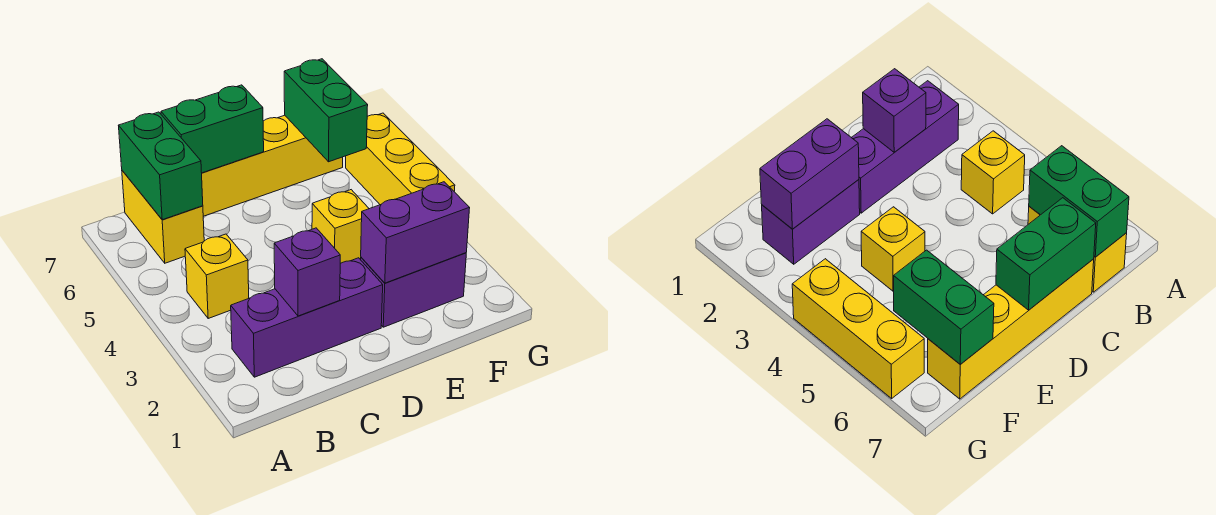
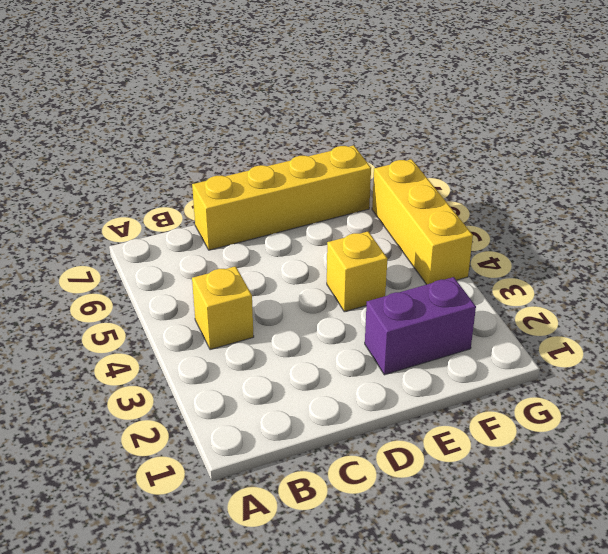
none -> purple 1x3 brick [231,258,383,377]
none -> yellow 1x2 brick [122,171,204,263]
none -> green 1x2 brick [119,112,203,220]

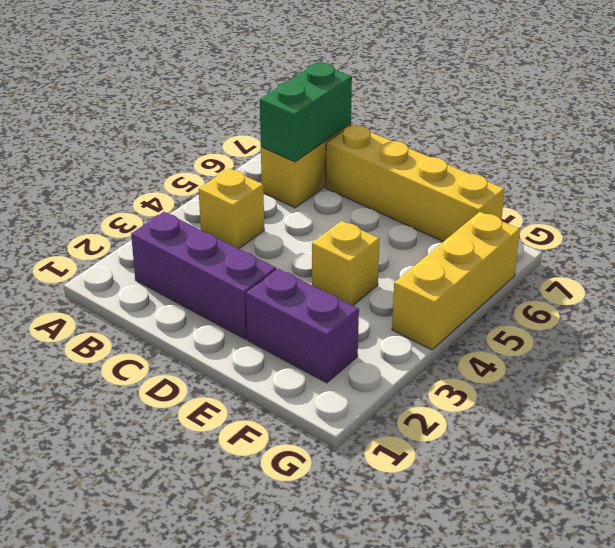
none -> purple 1x1 brick [274,228,340,316]
none -> green 1x2 brick [161,85,264,173]
none -> purple 1x2 brick [361,182,470,283]

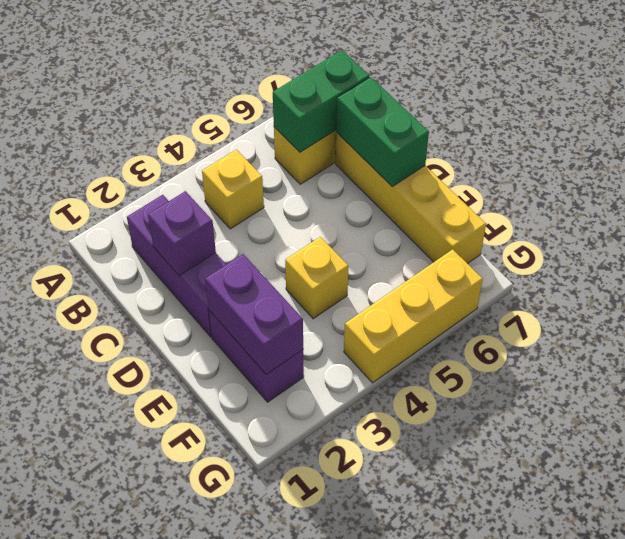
none -> green 1x2 brick [284,59,368,162]

